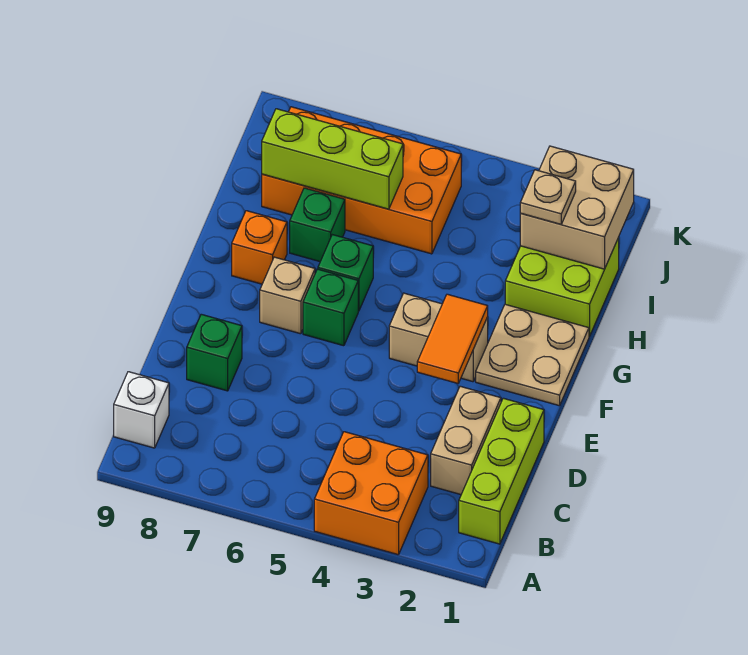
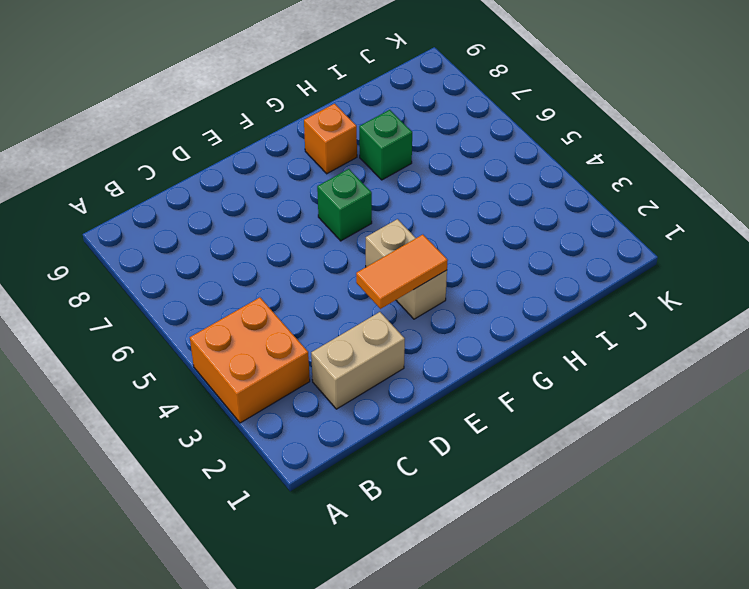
none -> lime 1x3 brick [459,398,544,544]
none -> white 1x1 brick [114,372,169,448]
none -> green 1x1 brick [187,314,242,391]

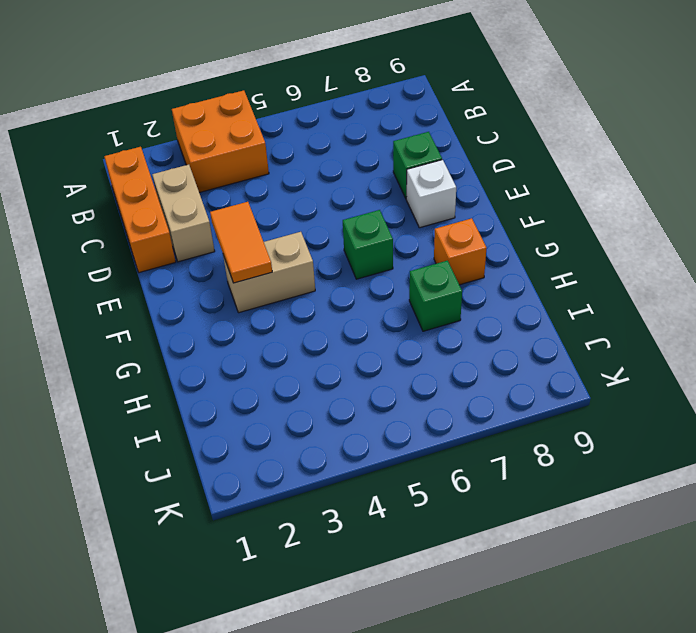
orange 1x3 brick [104,147,176,273] -> lime 1x3 brick [459,398,544,544]
white 1x1 brick [406,160,456,228] -> white 1x1 brick moved to [114,372,169,448]
none -> tan 2x2 plate [476,304,589,406]
none -> tan 1x1 brick [260,257,315,334]
none -> green 1x1 brick [318,235,373,311]

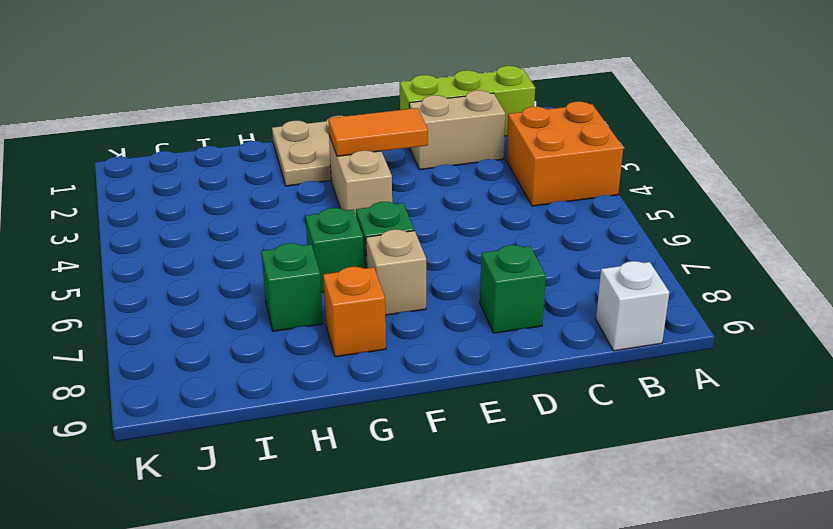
none -> lime 2x2 brick [505,238,619,336]
none -> orange 2x4 brick [262,107,461,254]
none -> tan 2x2 brick [520,146,634,269]

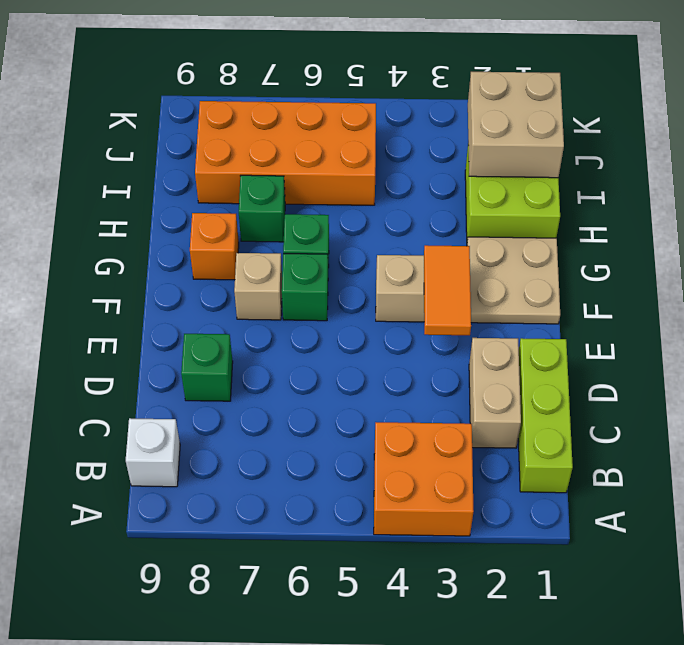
none -> lime 1x3 brick [262,109,403,209]
none -> tan 1x1 plate [520,170,576,224]

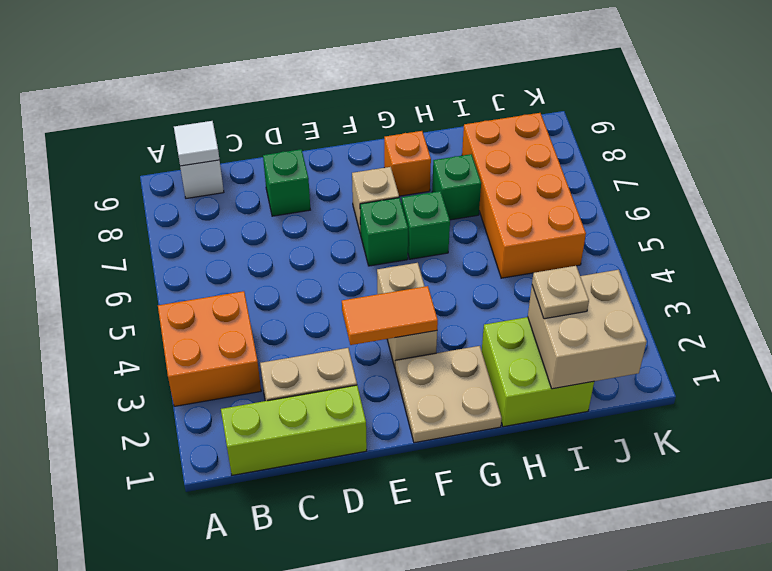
white 1x1 tile [174,121,219,166] -> none
none -> lime 1x3 brick [262,109,403,209]

